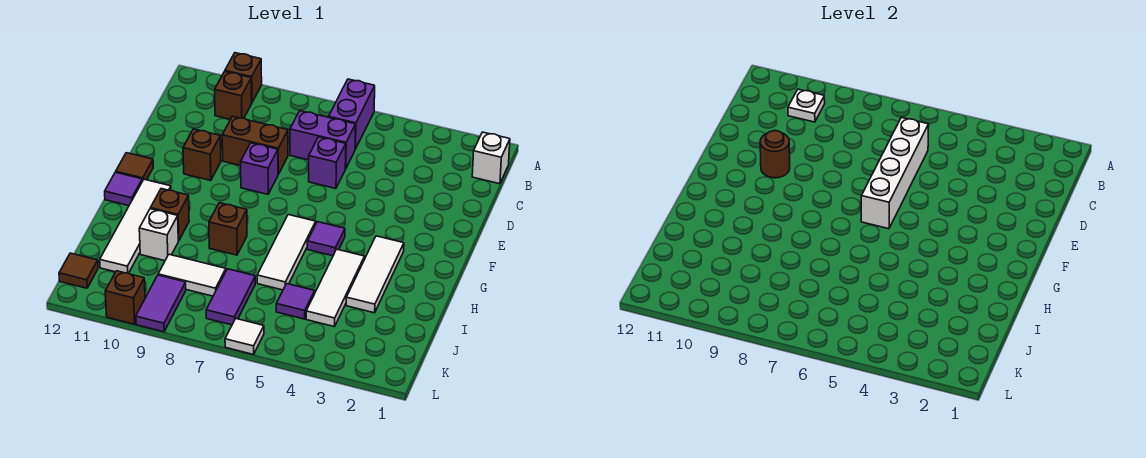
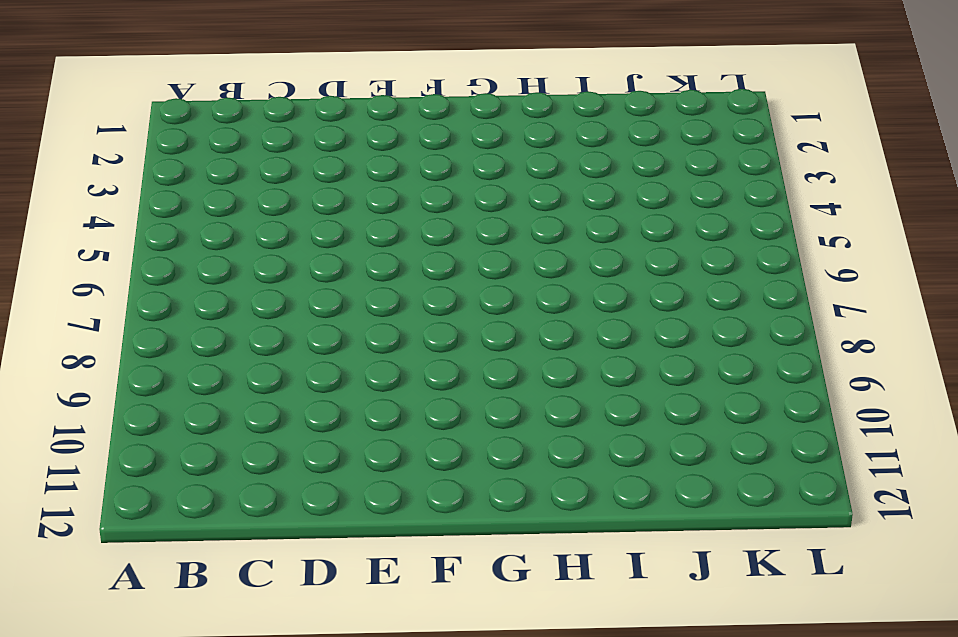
none -> purple 1x2 brick [329,79,375,149]
none -> brown 1x1 brick [225,53,262,102]
none -> white 1x1 brick [472,132,510,184]

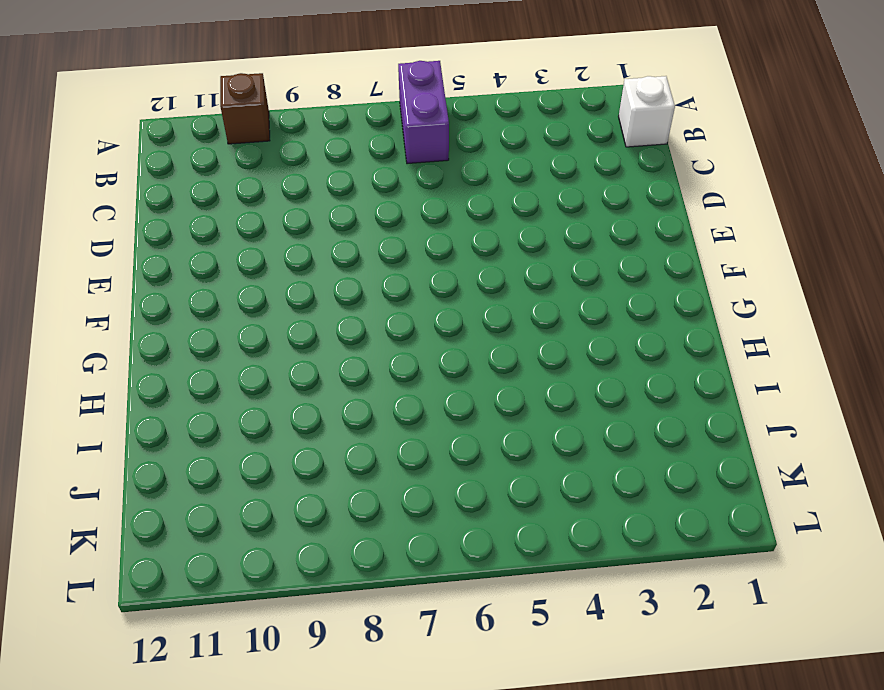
none -> brown 1x1 brick [215,72,252,119]
none -> purple 1x2 brick [290,111,356,169]
none -> purple 1x1 brick [309,137,346,189]

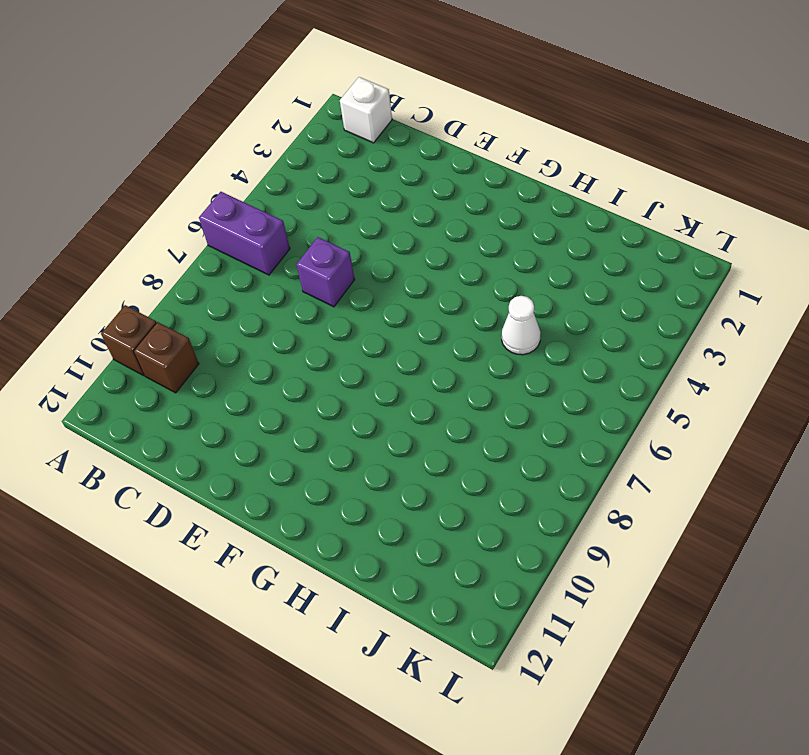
white 1x1 cone [502,296,541,355] -> none
none -> purple 1x2 brick [290,111,356,169]
none -> brown 1x2 brick [222,116,288,174]
none -> purple 1x1 brick [241,143,278,194]

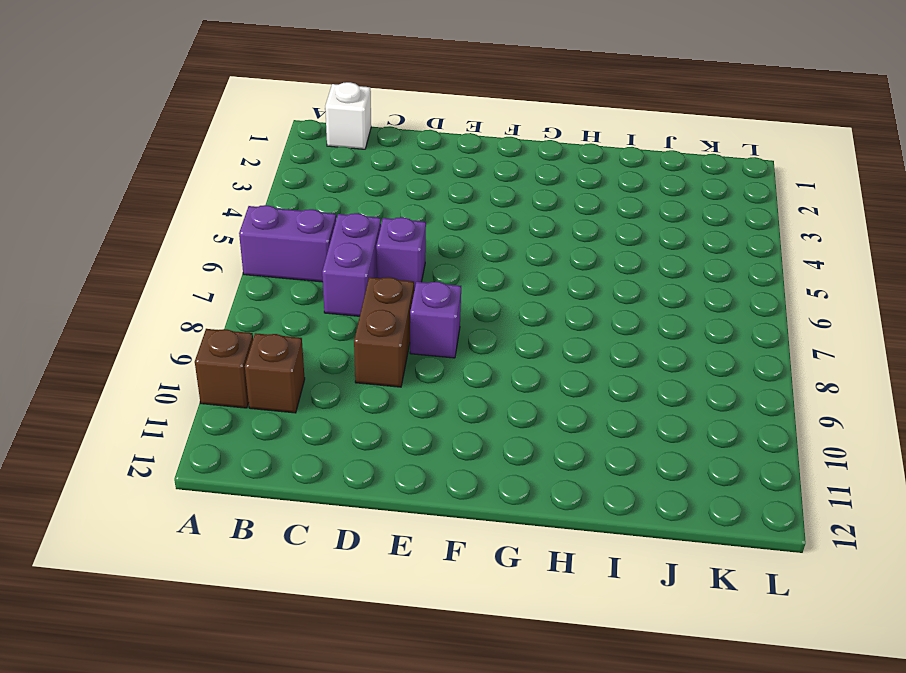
none -> brown 1x1 brick [183,129,221,181]
none -> brown 1x1 tile [116,153,153,181]
none -> white 1x3 tile [346,236,404,313]

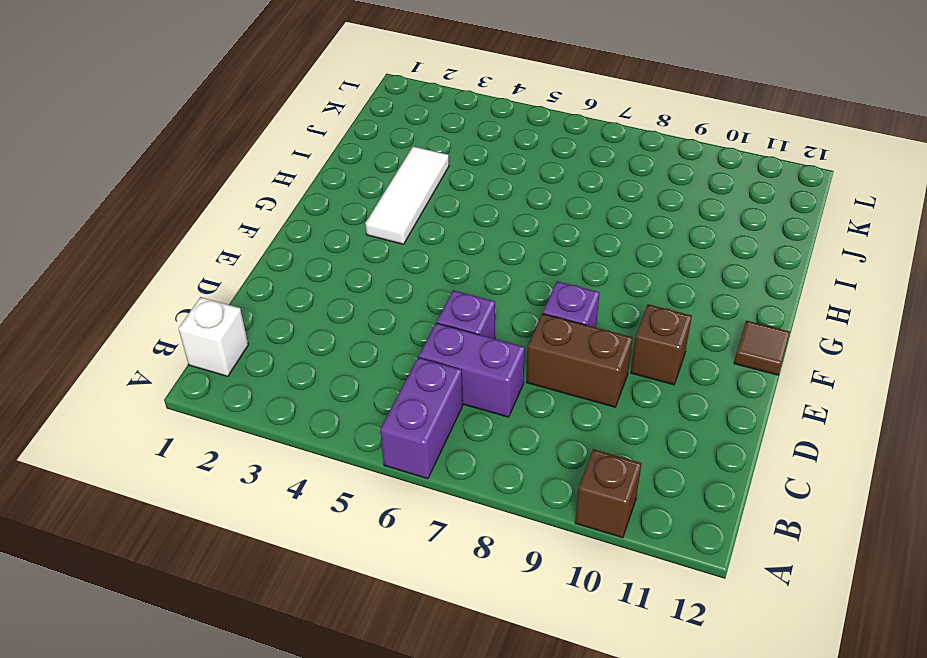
none -> brown 1x1 brick [215,72,252,119]
none -> purple 1x1 tile [307,222,345,256]
none -> white 1x3 tile [257,215,316,290]

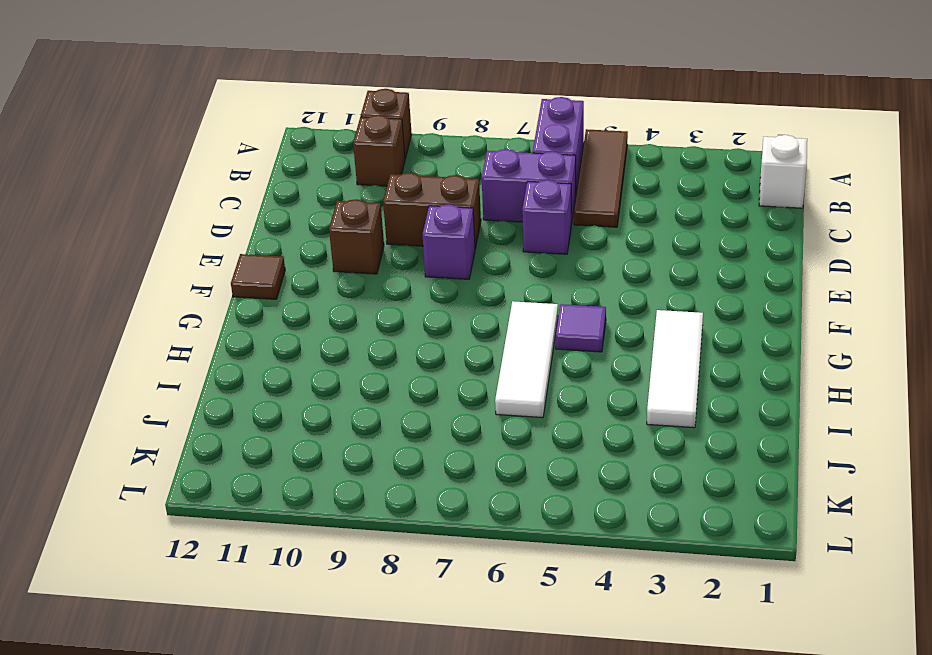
brown 1x3 tile [574,129,628,227] -> none
none -> white 1x4 tile [100,179,171,273]
none -> purple 1x1 tile [105,172,142,206]
none -> white 1x3 tile [306,249,365,327]

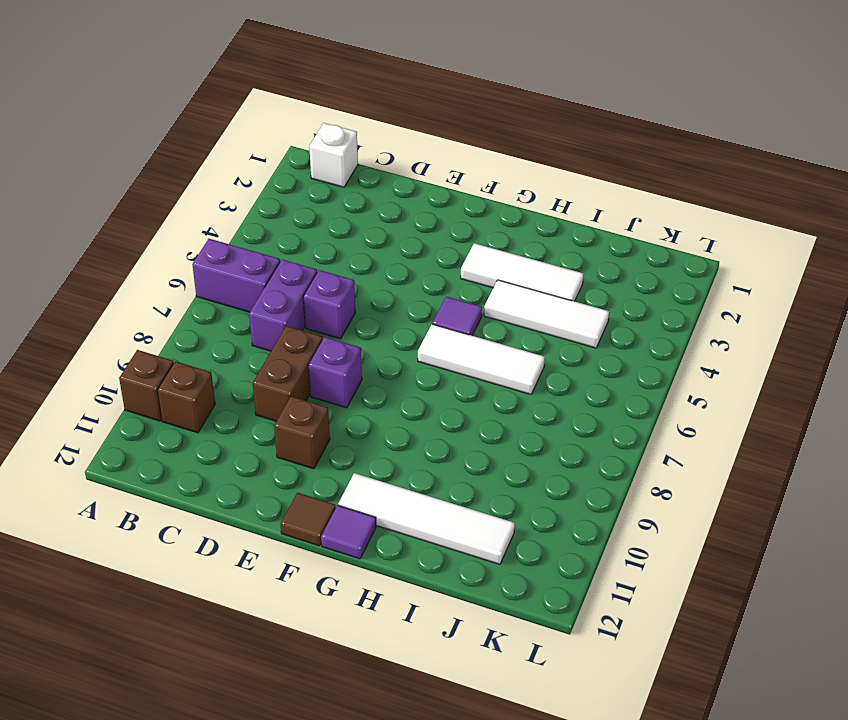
none -> brown 1x1 brick [209,203,247,255]
none -> brown 1x1 brick [150,189,189,241]
none -> white 1x1 brick [139,209,178,261]

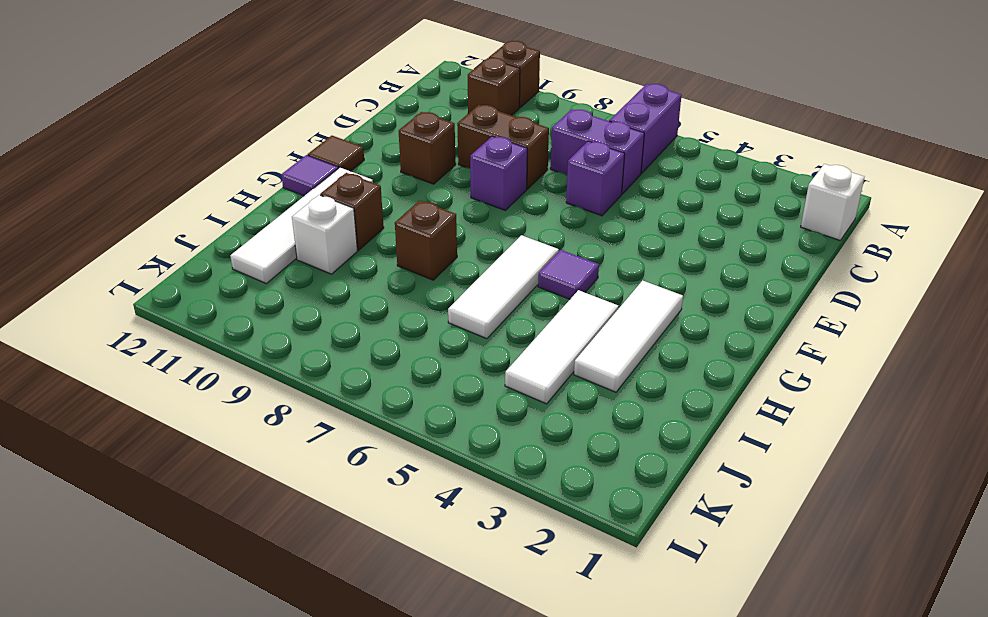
none -> purple 1x1 tile [276,284,315,319]
none -> purple 1x2 tile [206,269,255,325]
none -> white 1x2 tile [158,254,226,296]

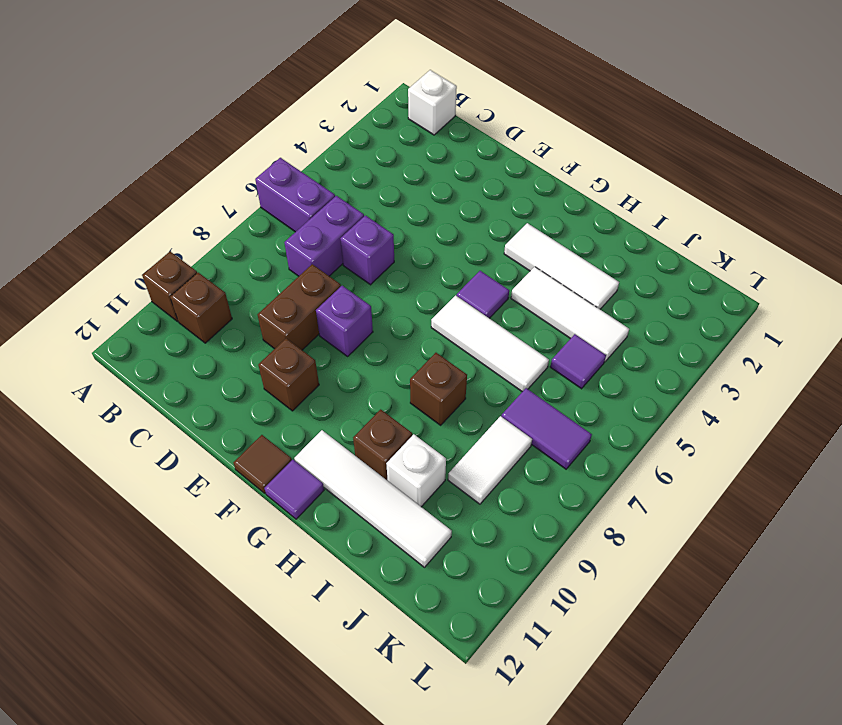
none -> purple 1x2 tile [136,275,186,332]
none -> brown 1x1 tile [59,253,98,288]
none -> white 1x1 tile [225,319,264,354]

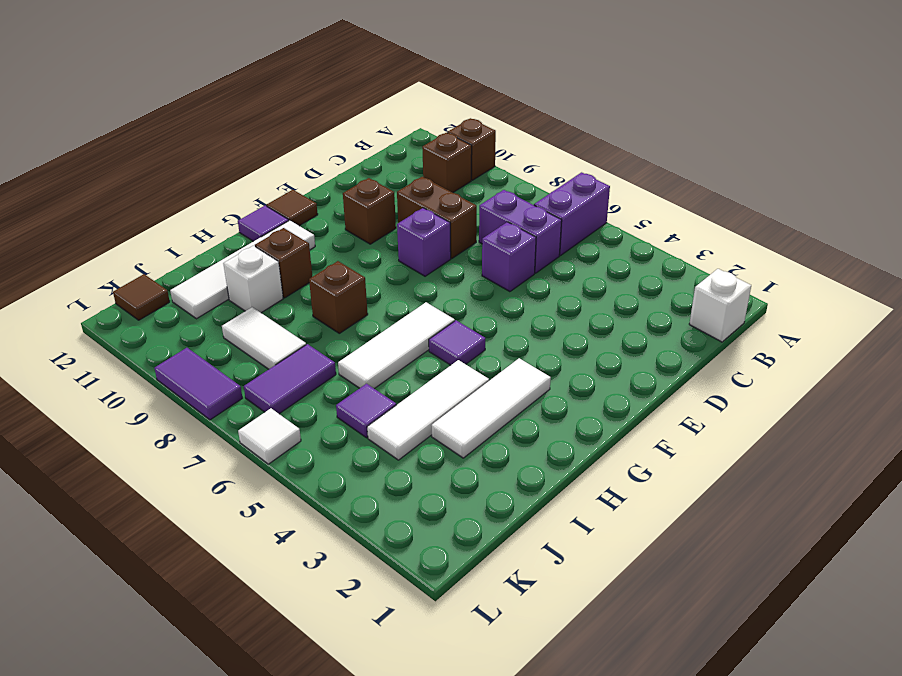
purple 1x2 tile [154,348,242,420] -> purple 1x2 tile turned to [136,275,186,332]
none -> brown 1x1 brick [105,271,145,324]
none -> white 1x1 plate [788,89,825,122]
none -> white 1x4 brick [861,117,929,229]

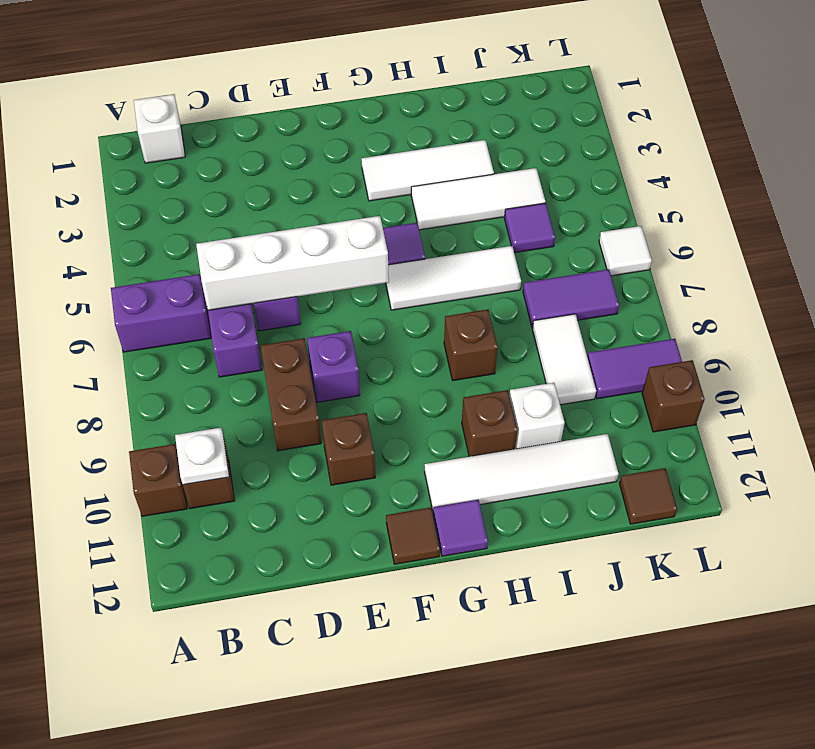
none -> brown 1x1 round brick [760,131,790,178]

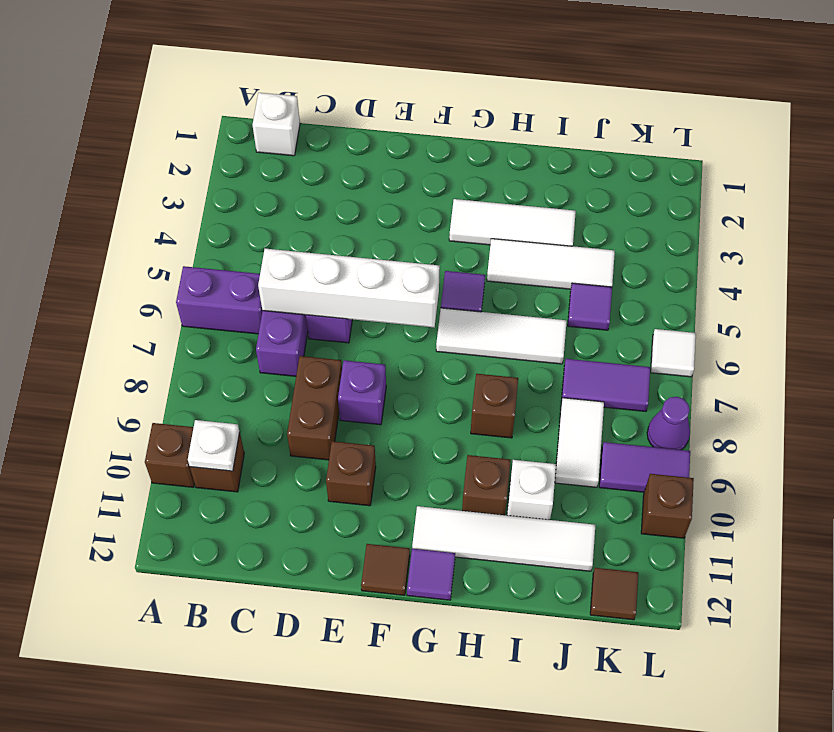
purple 1x1 cone [647,397,690,450] -> none
none -> brown 1x1 round brick [760,131,790,178]

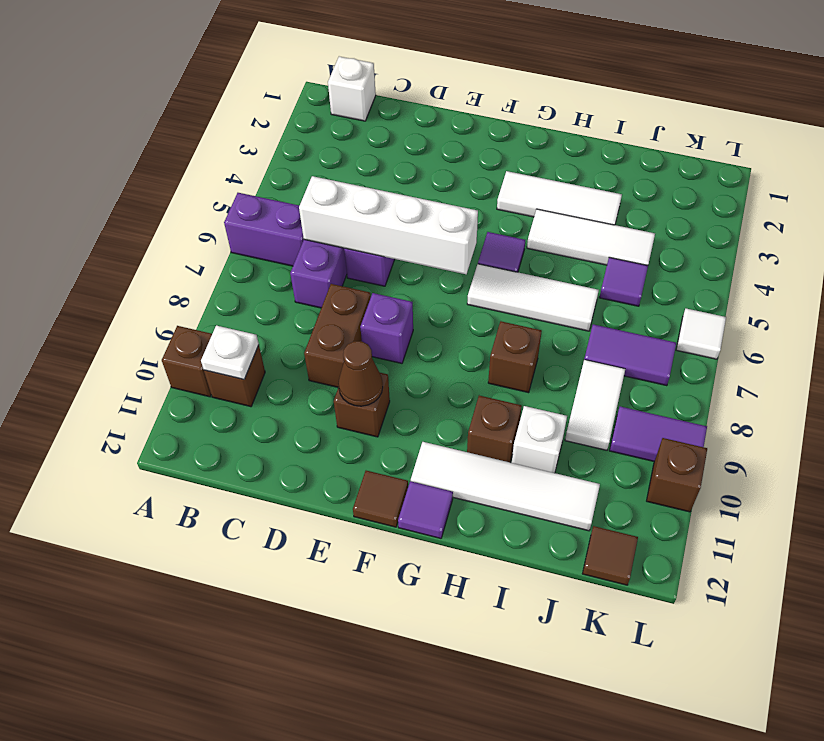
brown 1x1 cone [339,341,383,406] -> brown 1x1 round brick [760,131,790,178]

